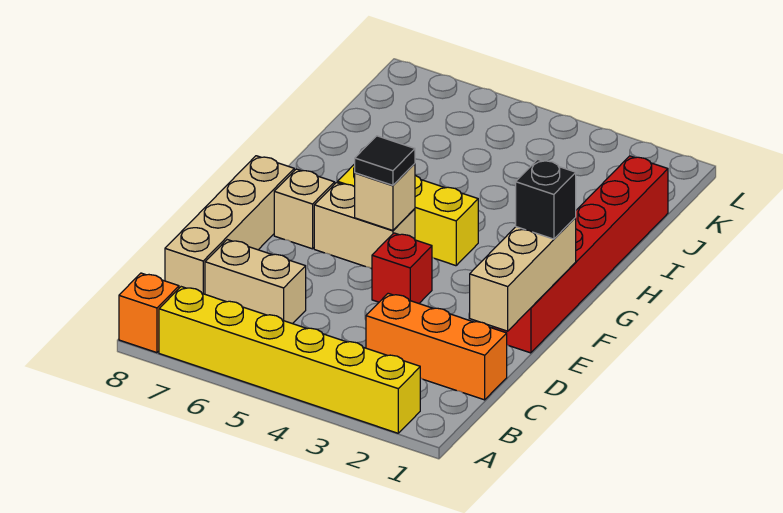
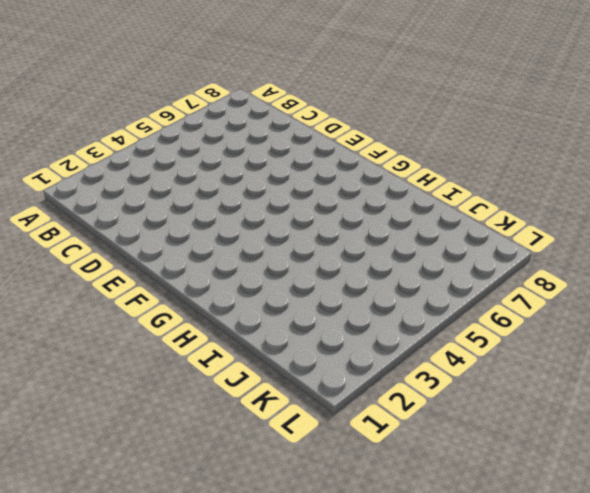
none -> yellow 1x6 brick [159,287,420,433]
none -> orange 1x1 brick [119,273,179,353]
none -> orange 1x3 brick [366,293,507,400]

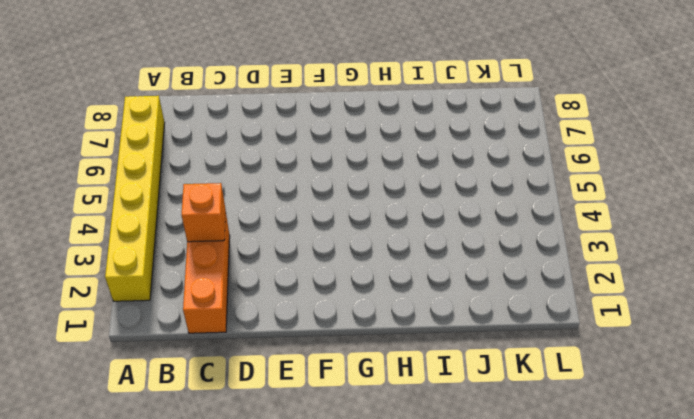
orange 1x1 brick [182,183,226,242] -> orange 1x1 brick moved to [119,273,179,353]
none -> tan 1x2 brick [205,240,306,324]
none -> tan 1x4 brick [165,156,294,294]
none -> red 1x6 brick [493,156,668,353]

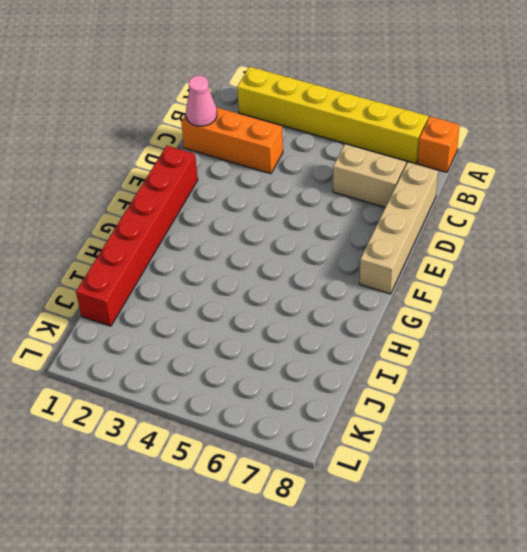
pink 1x1 cone [186,76,217,126] -> none
none -> red 1x1 brick [372,233,432,303]
none -> tan 1x2 brick [314,183,415,269]
none -> tan 1x1 brick [274,169,335,249]

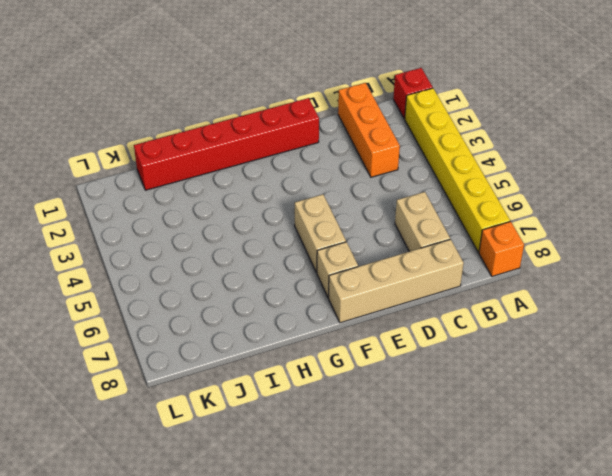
red 1x1 brick [393,68,433,119] -> red 1x1 brick moved to [372,233,432,303]
none -> yellow 1x3 brick [338,164,478,266]
none -> tan 1x3 brick [470,218,576,331]
none -> tan 1x1 brick [355,164,415,230]

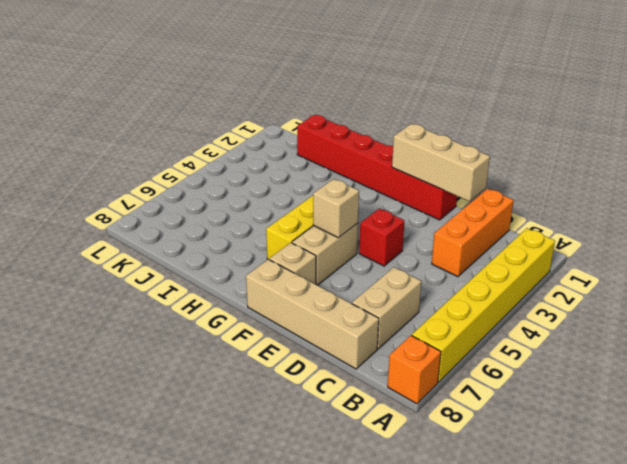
none -> black 1x1 brick [516,159,576,239]
none -> black 1x1 tile [355,136,415,185]

